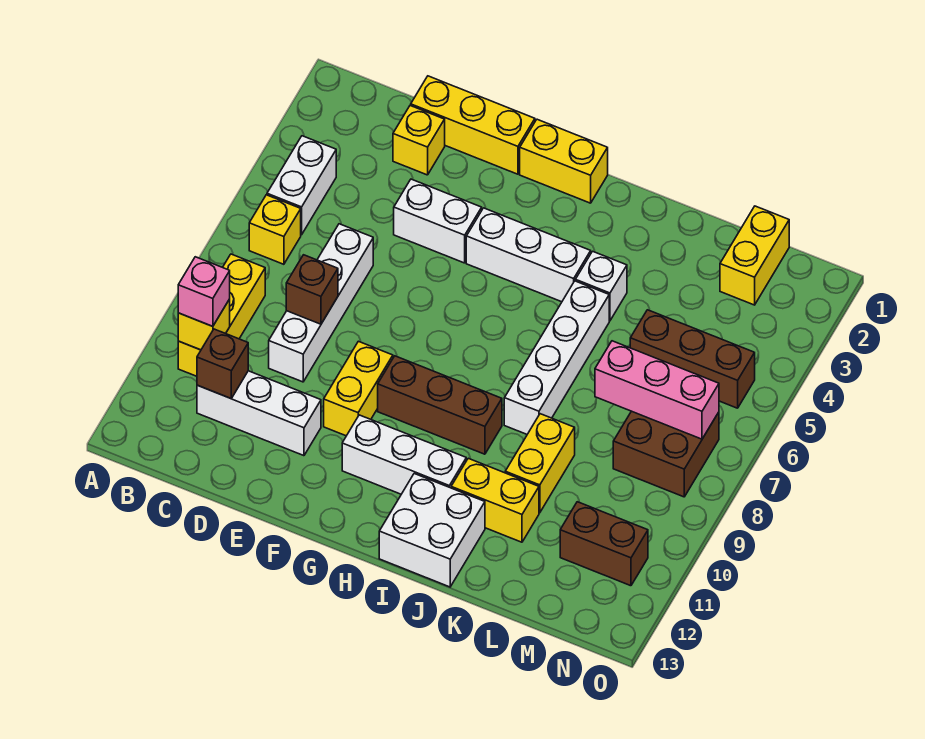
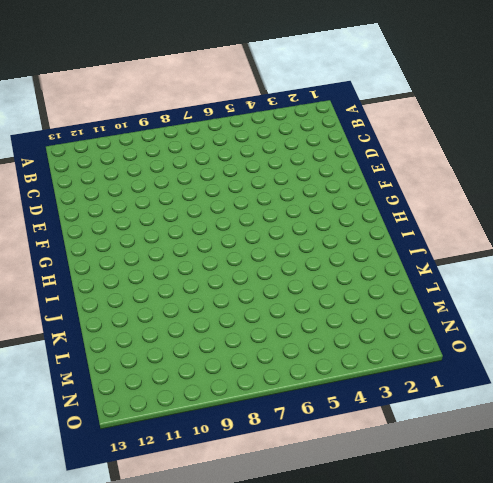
none -> white 1x2 brick [267,136,336,235]
none -> yellow 1x1 brick [249,195,301,264]
none -> yellow 1x3 brick [178,254,265,376]

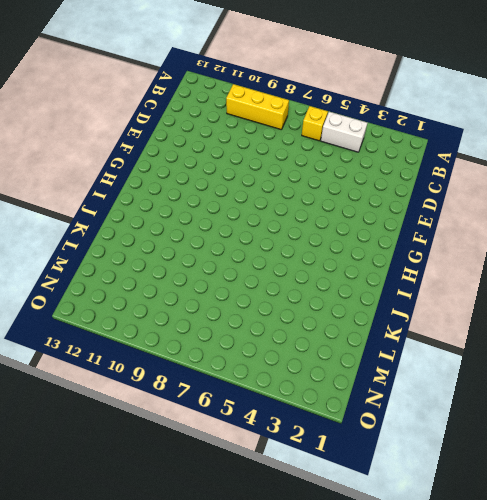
none -> white 1x3 brick [197,371,321,456]
none -> yellow 1x3 brick [411,76,535,174]
none -> yellow 1x1 brick [393,105,445,175]

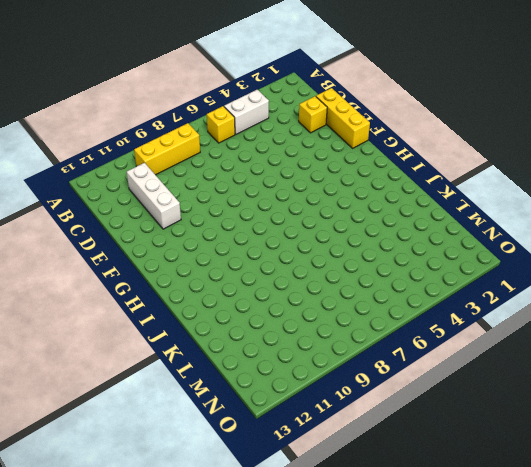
none -> white 1x4 brick [269,224,373,382]
none -> white 1x2 brick [394,179,482,263]
none -> yellow 1x2 brick [324,341,393,436]

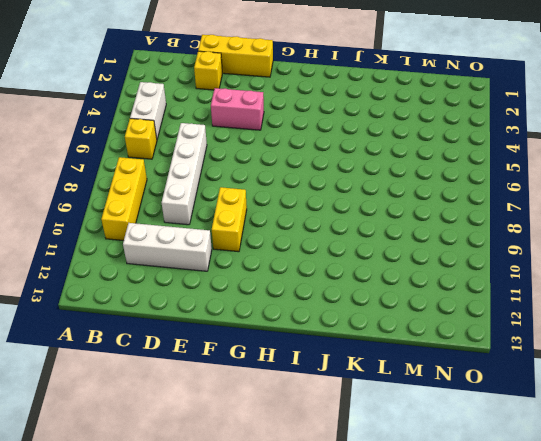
pink 1x2 brick [211,88,264,130] -> white 1x2 brick [394,179,482,263]
none -> yellow 1x2 brick [520,119,608,203]
none -> white 1x3 brick [466,208,591,302]
none -> brown 1x3 brick [378,356,502,454]

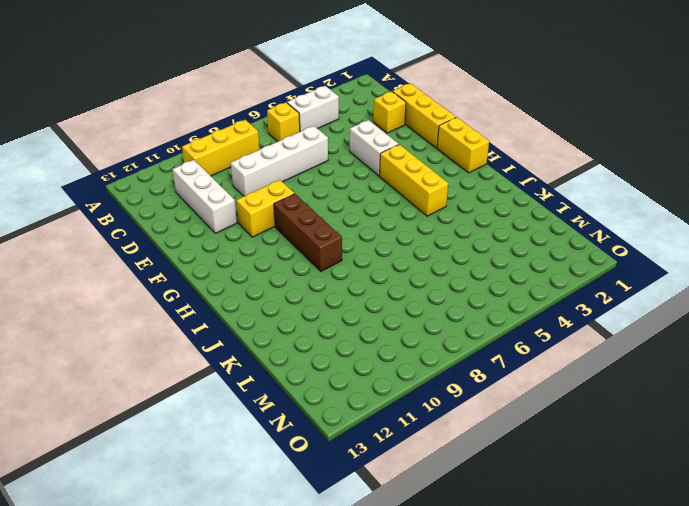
yellow 1x3 brick [380,144,448,216] -> white 1x3 brick [466,208,591,302]
none -> white 1x3 brick [342,415,466,494]
none -> white 2x2 brick [379,474,485,587]
none -> white 1x1 brick [575,251,627,321]

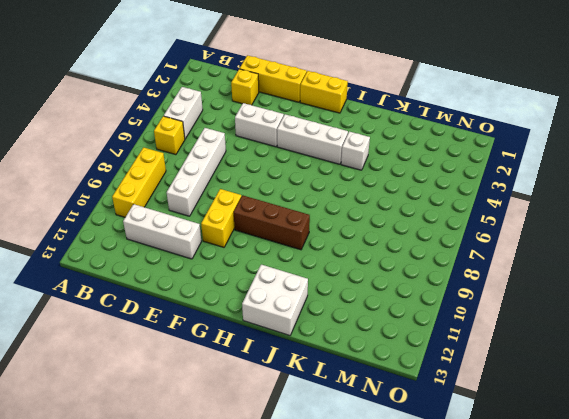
none -> white 1x3 brick [342,415,466,494]
none -> white 1x4 brick [504,281,609,434]
none -> yellow 1x2 brick [451,458,539,542]

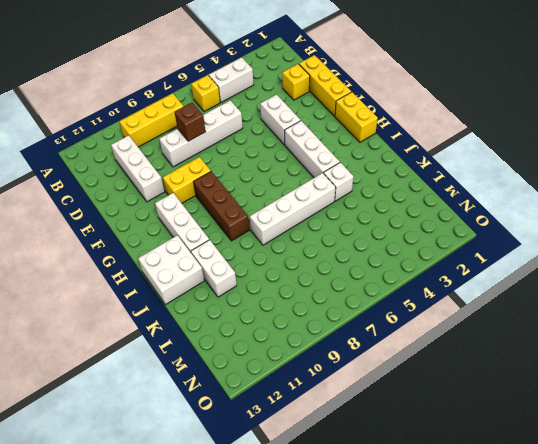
white 1x2 brick [191,240,237,297] -> yellow 1x2 brick [451,458,539,542]
none -> yellow 1x2 brick [505,414,575,513]
none -> brown 1x3 brick [630,310,755,408]
none -> yellow 1x2 brick [720,206,789,305]

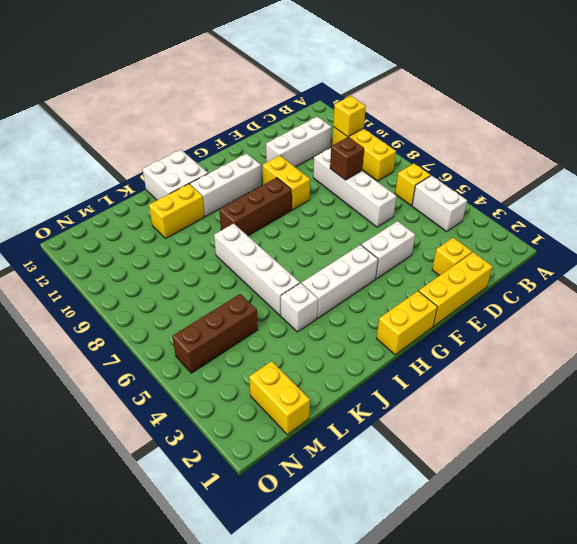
none -> yellow 1x2 brick [505,414,575,513]
none -> brown 2x2 brick [613,411,719,497]
none -> brown 1x2 brick [560,502,648,586]

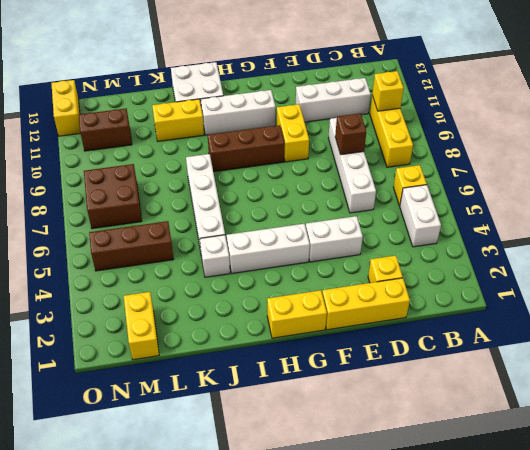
yellow 1x2 brick [51,80,80,136] -> yellow 1x2 brick moved to [505,414,575,513]
none -> brown 1x1 brick [197,329,248,398]
none -> pink 1x3 brick [595,341,719,439]
none -> pink 1x1 brick [178,257,230,326]

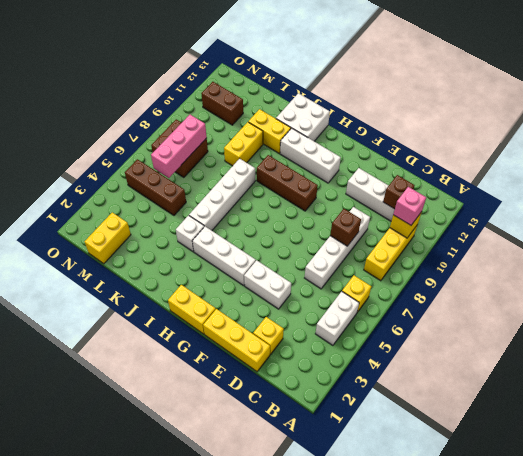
pink 1x3 brick [151,115,207,178] -> pink 1x3 brick turned to [595,341,719,439]
none -> yellow 1x2 brick [324,341,393,436]

